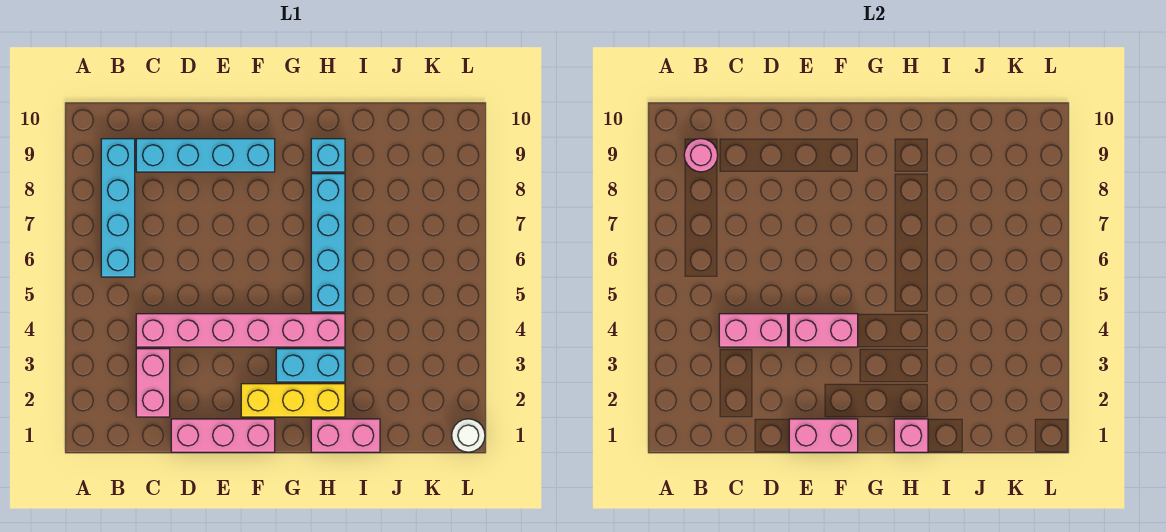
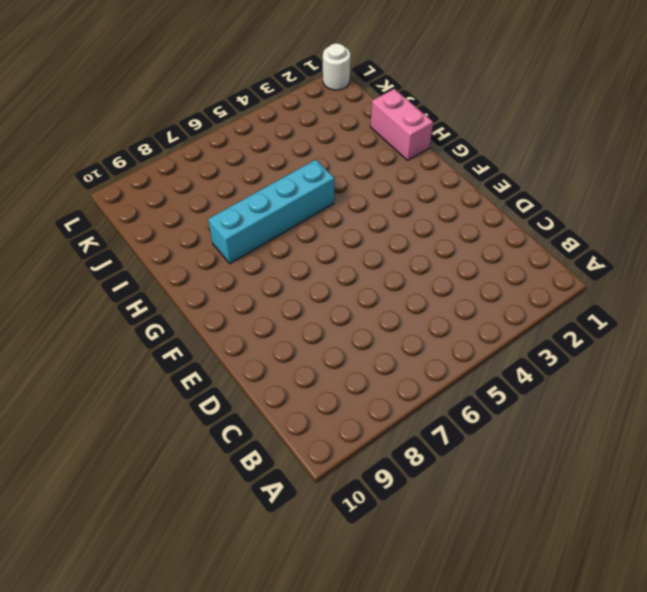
none -> cyan 1x4 brick [101,139,135,277]
none -> pink 1x2 brick [136,349,170,417]
none -> pink 1x6 brick [136,314,345,347]

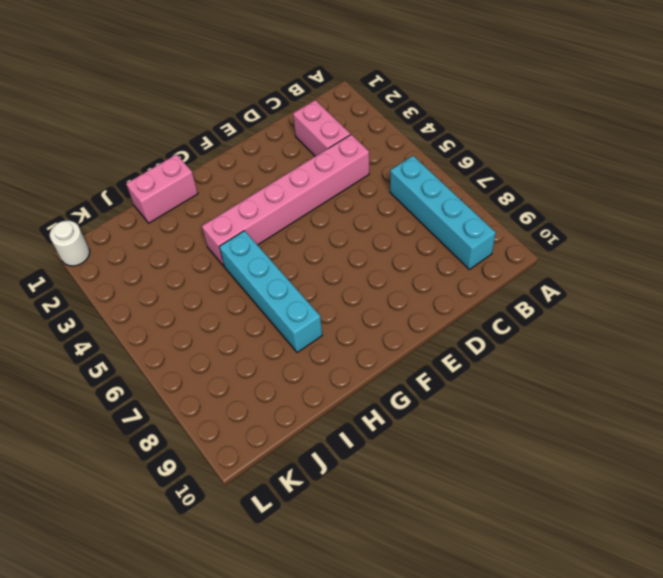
none -> cyan 1x4 brick [136,139,275,172]
none -> pink 1x3 brick [171,419,275,452]
none -> yellow 1x3 brick [241,384,345,417]

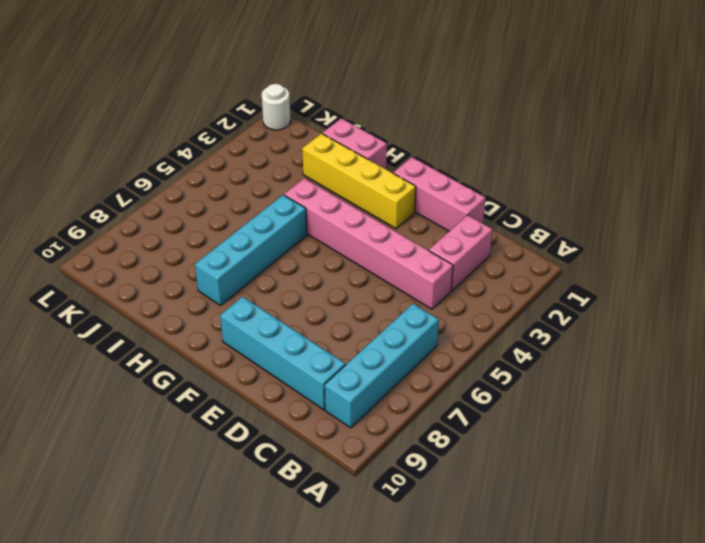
yellow 1x4 brick [302,133,416,229] -> yellow 1x3 brick [241,384,345,417]
none -> cyan 1x2 brick [276,349,345,382]
none -> cyan 1x1 brick [311,139,345,172]
none -> pink 1x1 round brick [684,139,718,172]

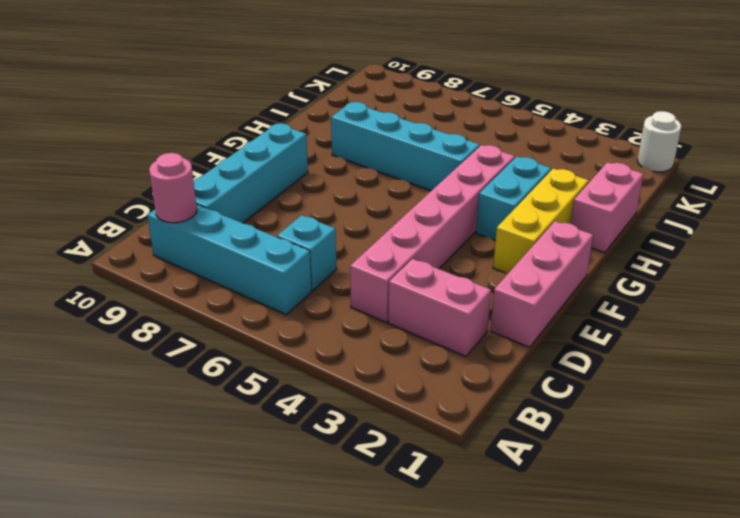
cyan 1x1 brick [277,215,337,291] -> cyan 1x1 brick moved to [311,139,345,172]
none -> pink 1x2 brick [719,314,788,347]
none -> pink 1x2 brick [789,419,858,452]
none -> pink 1x2 brick [789,314,858,347]

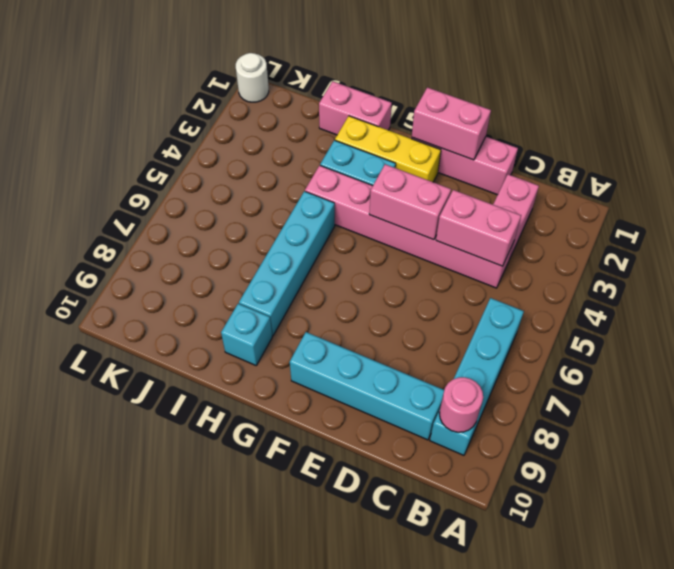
none -> pink 1x1 brick [894,419,928,452]

